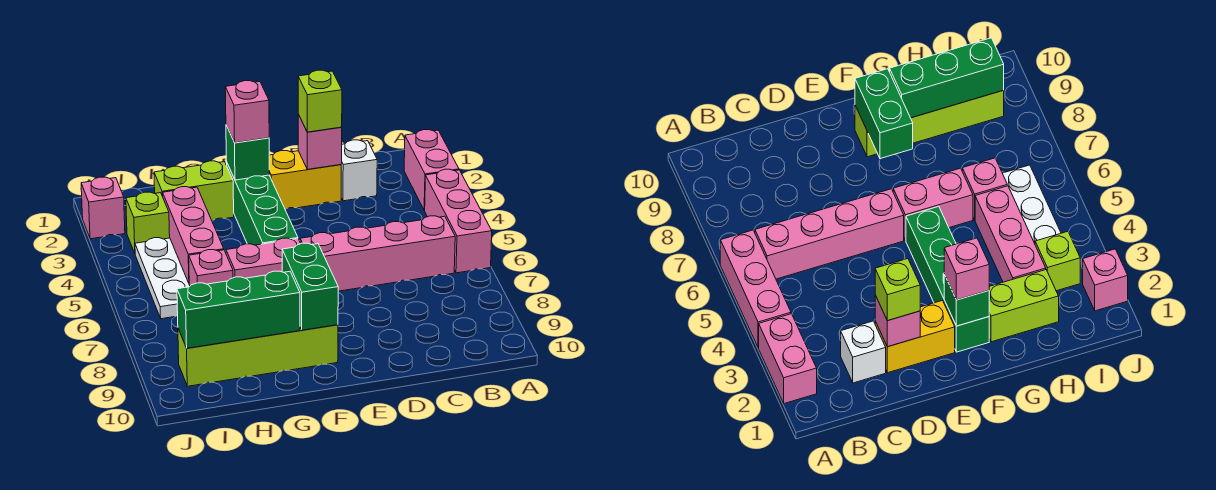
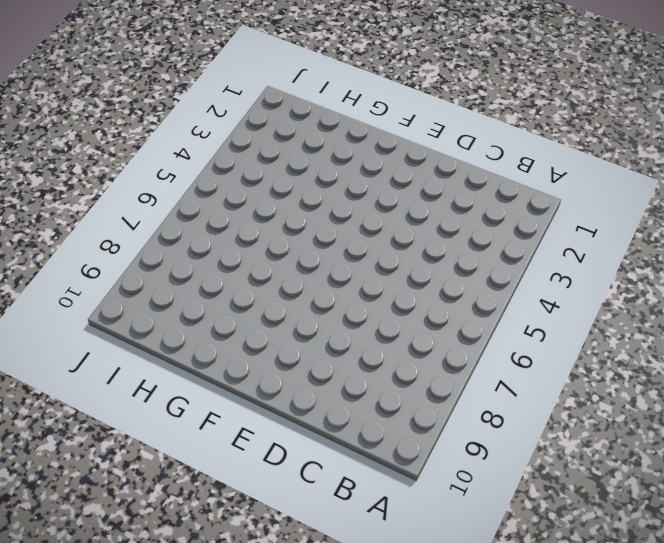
none -> pink 1x2 brick [404,130,459,210]
none -> pink 1x3 brick [425,169,492,273]
none -> pink 1x4 brick [300,216,455,291]

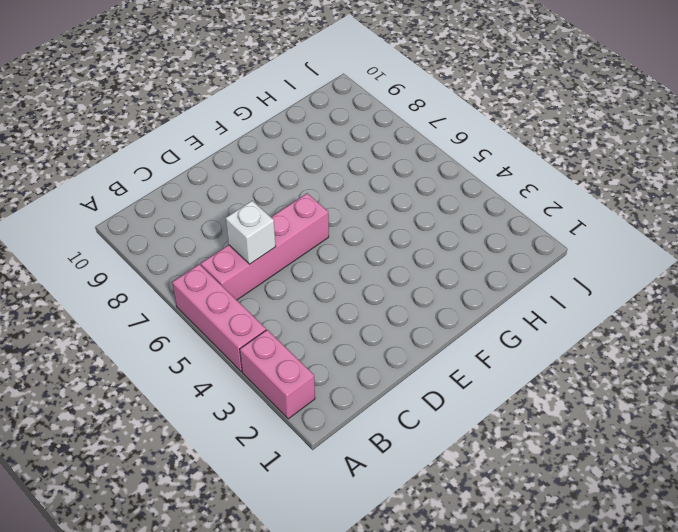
white 1x1 brick [226,201,276,264] -> white 1x1 brick moved to [341,140,377,201]
none -> yellow 1x2 brick [269,151,341,209]
none -> green 1x4 brick [226,162,298,245]
none -> pink 1x2 brick [226,238,301,278]

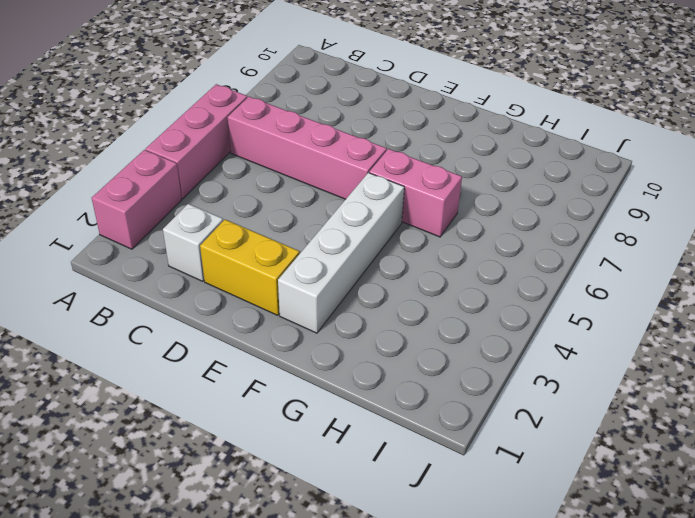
white 1x4 brick [278,173,404,333] -> green 1x4 brick [226,162,298,245]
none -> lime 1x4 brick [178,325,338,386]
none -> lime 1x2 brick [154,161,234,221]
none -> pink 1x3 brick [163,187,224,283]

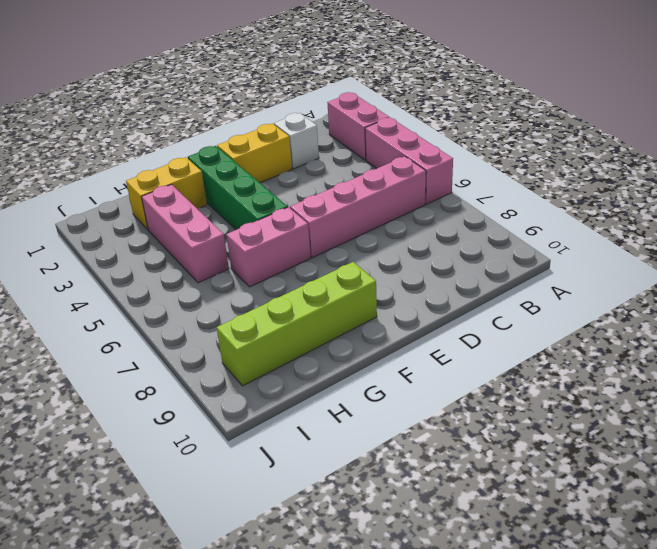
yellow 1x2 brick [126,157,207,229] -> lime 1x2 brick [154,161,234,221]
none -> pink 1x1 brick [189,250,233,286]
none -> lime 1x1 brick [126,192,170,253]
none -> white 1x3 plate [135,238,190,319]

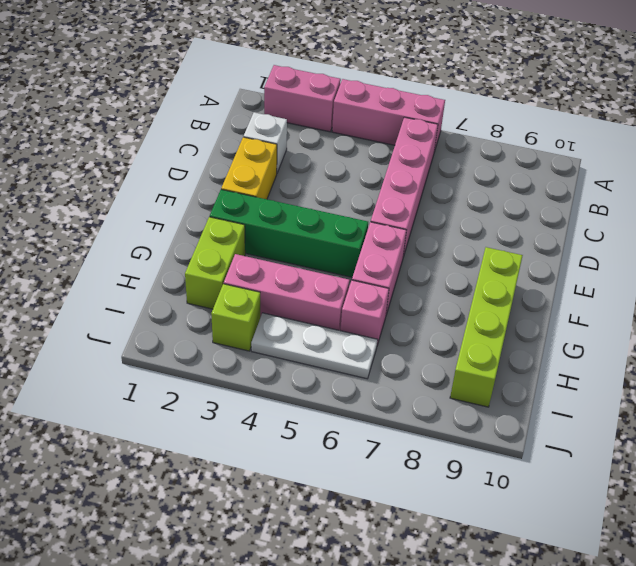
none -> pink 1x1 brick [81,177,125,239]
none -> pink 1x1 brick [298,115,342,169]
none -> green 1x1 brick [226,125,269,180]

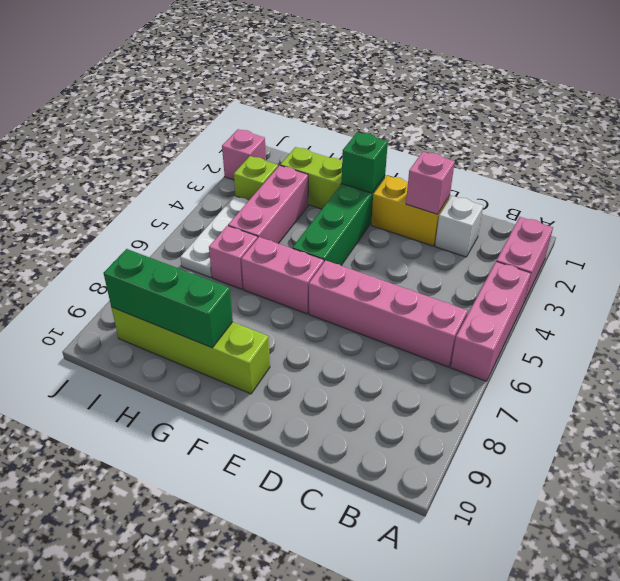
none -> green 1x2 brick [282,243,338,330]
none -> lime 1x1 brick [298,70,342,132]
none -> pink 1x1 brick [225,81,269,143]

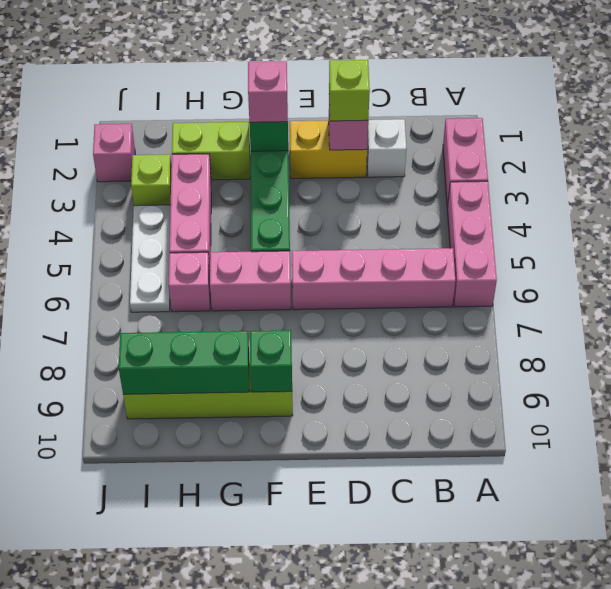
green 1x1 brick [250,330,292,392] -> green 1x2 brick [282,243,338,330]

